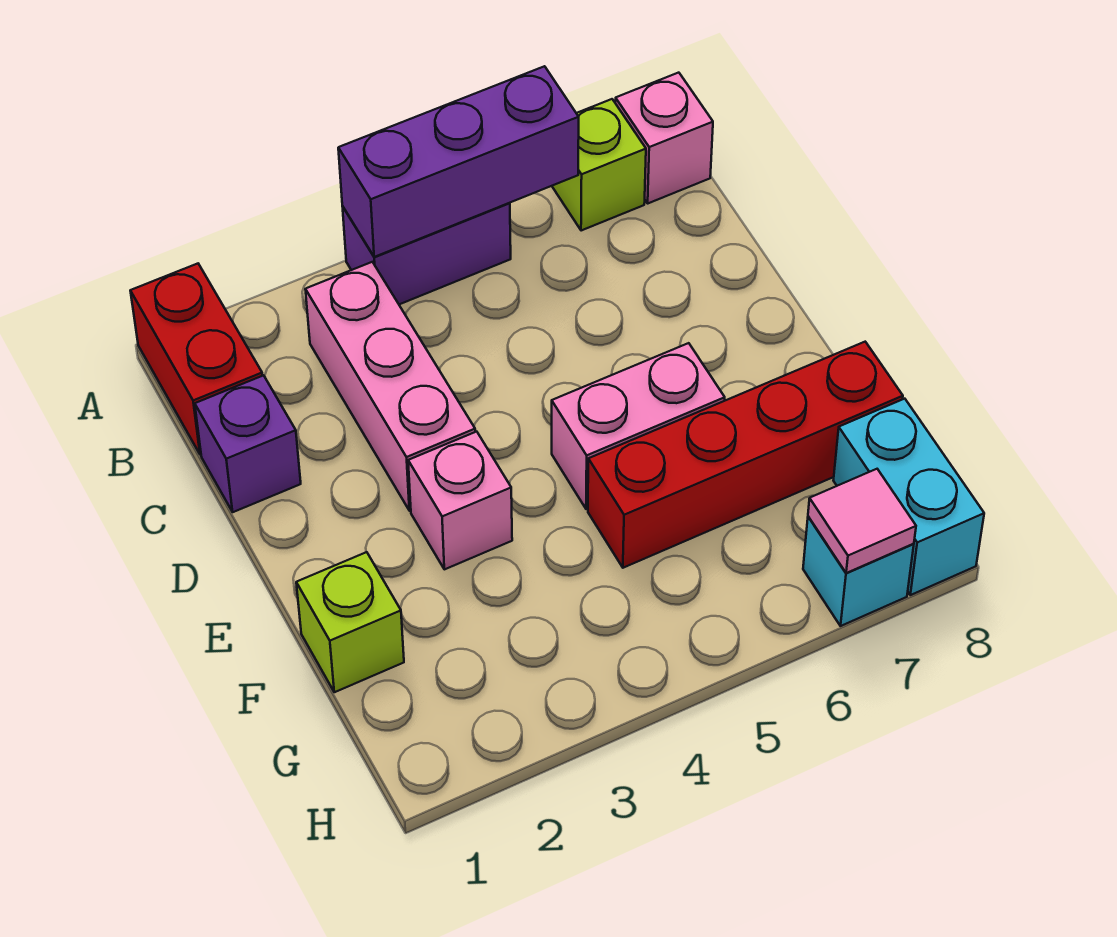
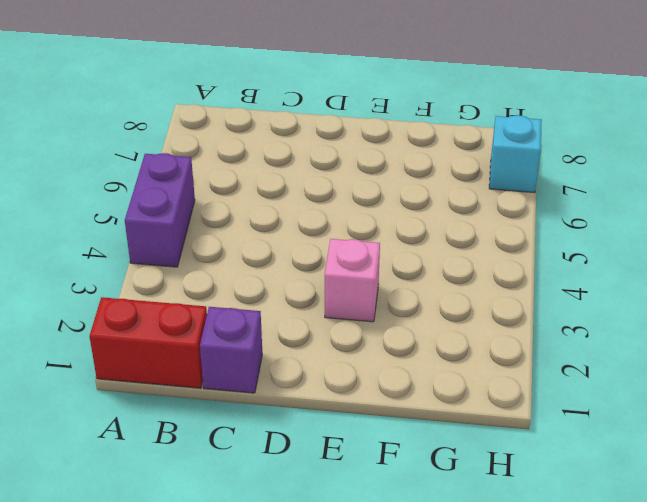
none -> lime 1x1 brick [552,99,646,231]
none -> pink 1x1 brick [615,73,713,203]
none -> pink 1x3 brick [305,262,475,511]

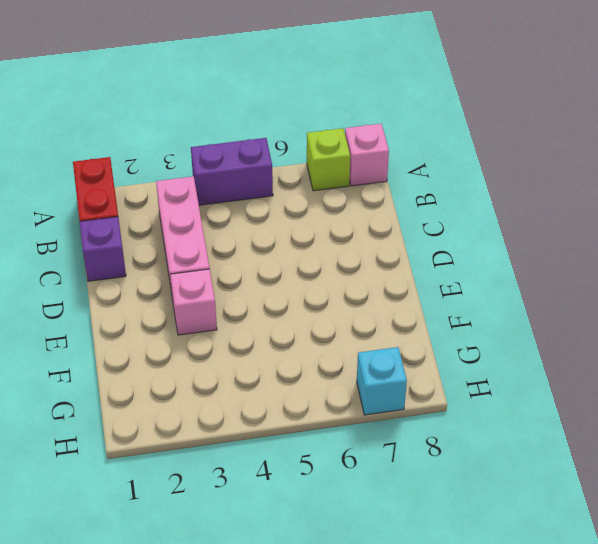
none -> pink 1x2 brick [552,343,725,509]
none -> lime 1x1 brick [296,552,404,692]
none -> red 1x4 brick [588,342,903,568]

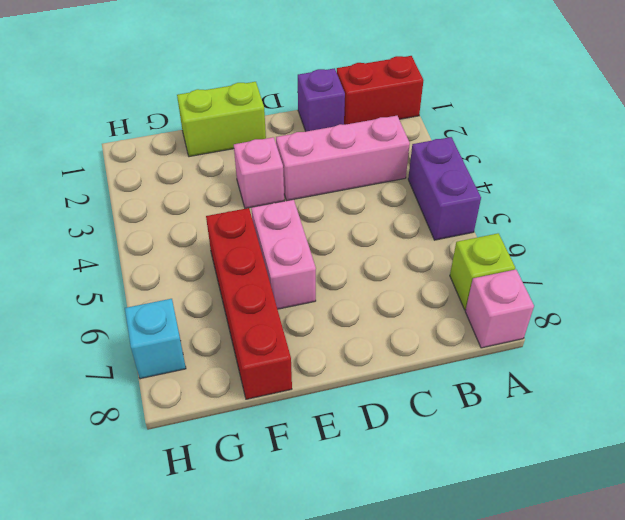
lime 1x2 brick [177,82,266,157] -> lime 1x1 brick [296,552,404,692]
none -> cyan 1x2 brick [833,399,984,595]
none -> purple 1x3 brick [338,66,579,257]
none -> pink 1x1 tile [808,469,916,573]

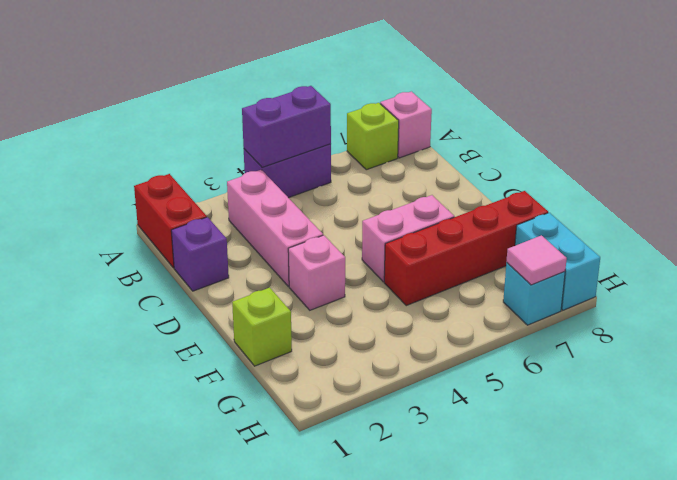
purple 1x2 brick [242,86,331,167] -> purple 1x3 brick [338,66,579,257]

